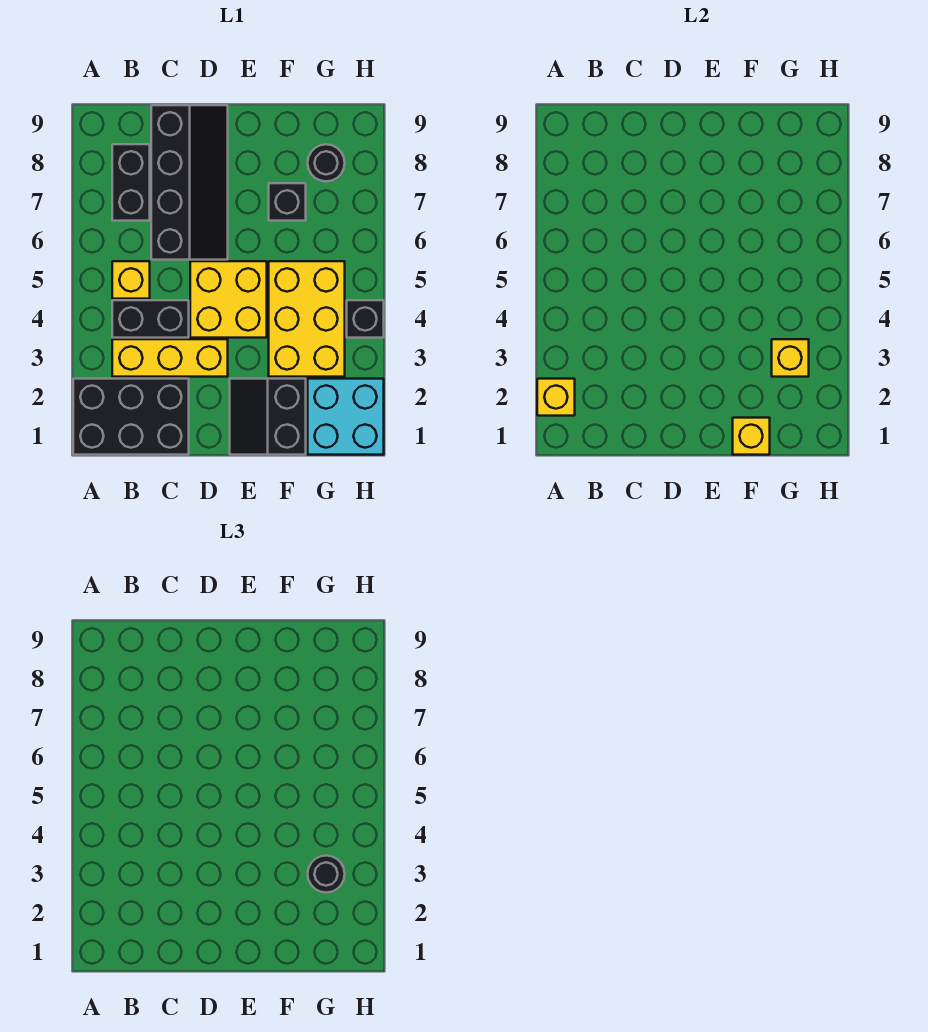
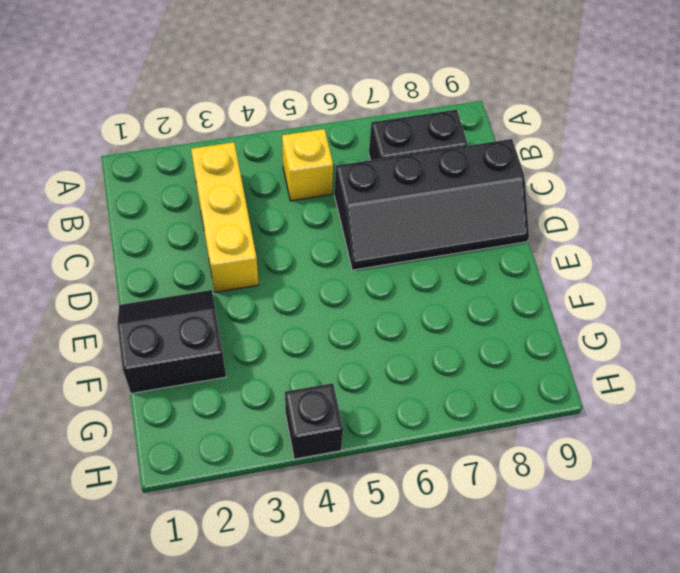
none -> black 2x3 brick [73,379,189,455]
none -> black 1x2 brick [112,300,189,338]
none -> yellow 2x2 brick [190,261,267,338]

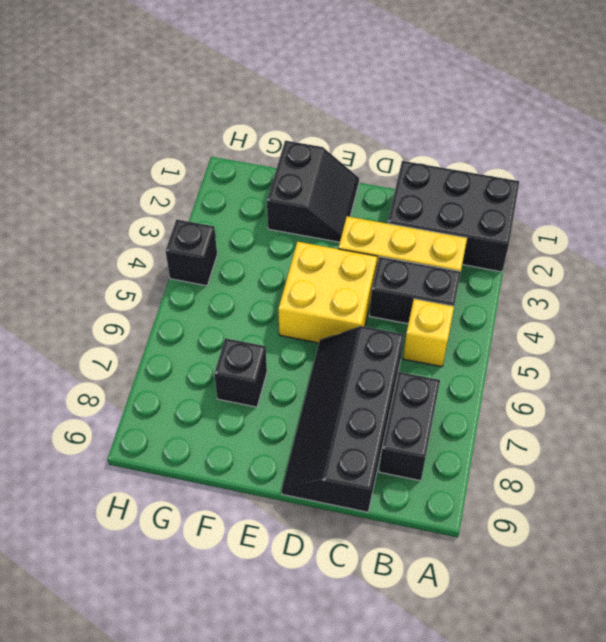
none -> yellow 2x3 brick [269,261,345,377]
none -> cyan 2x2 brick [308,379,384,455]
none -> black 1x1 round brick [308,144,345,181]

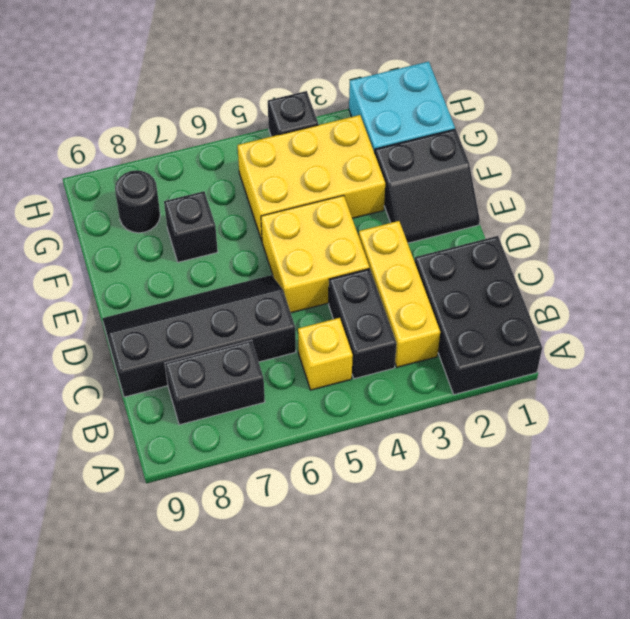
none -> yellow 1x1 brick [537,379,575,416]
none -> yellow 1x1 brick [733,418,770,455]
none -> yellow 1x1 brick [772,339,809,377]

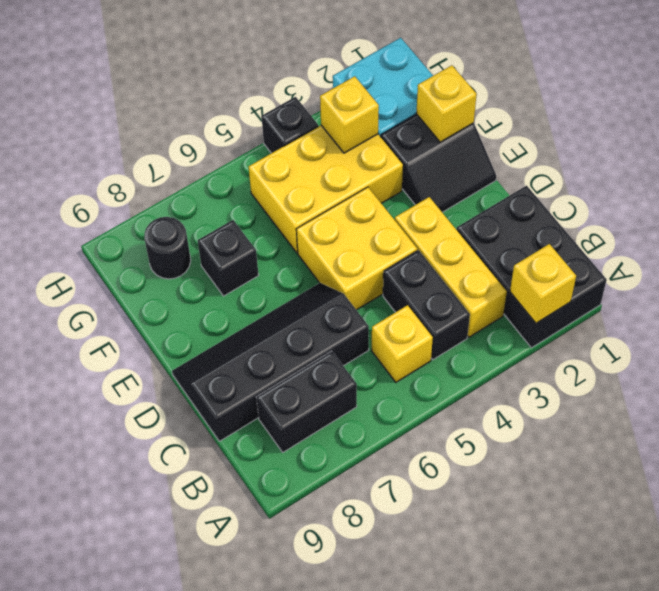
none -> black 1x1 round brick [308,856,345,893]

